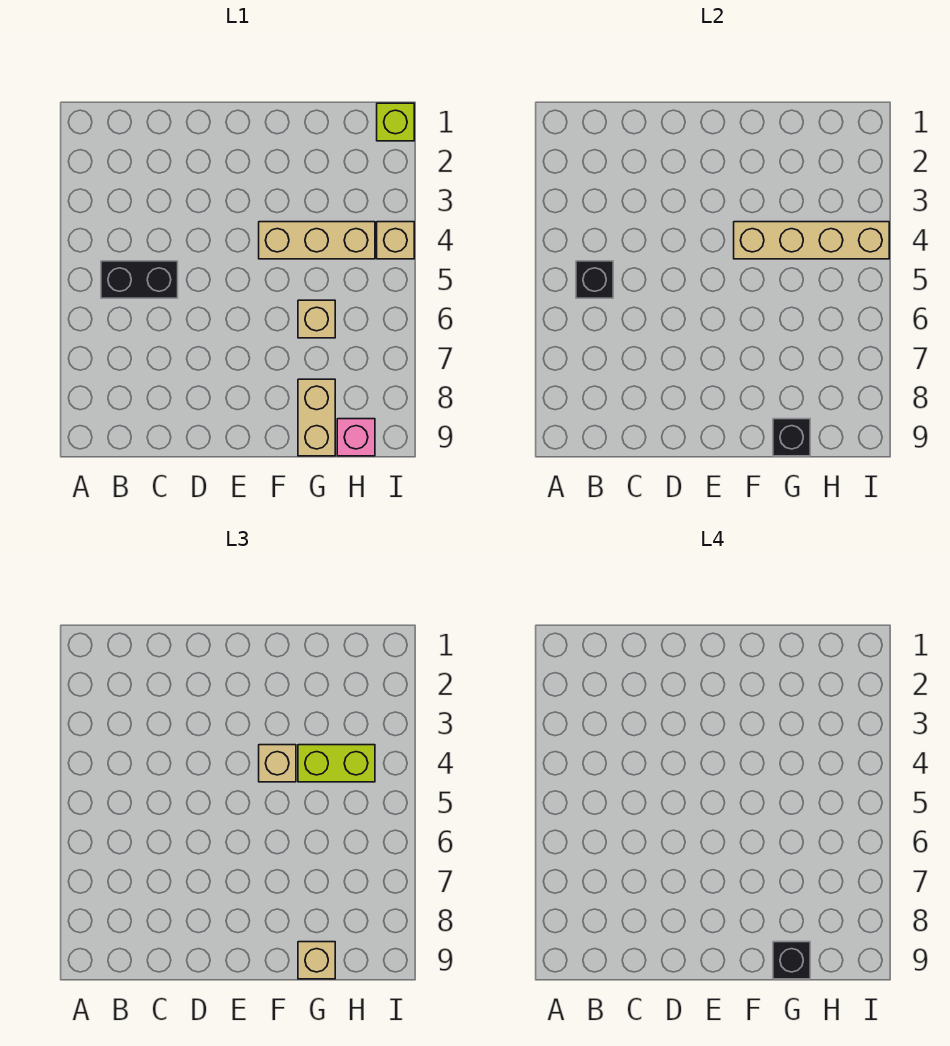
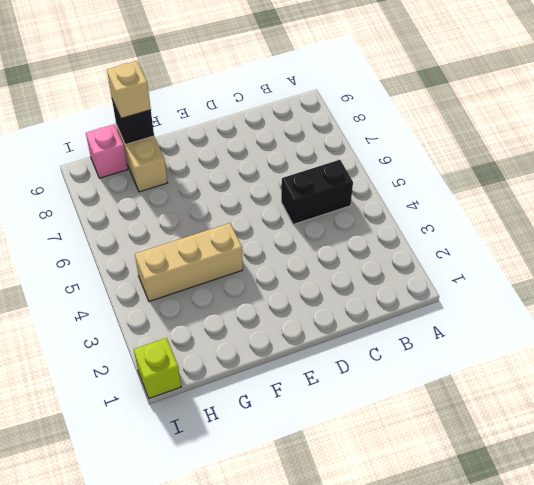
none -> tan 1x1 brick [298,300,335,338]
none -> tan 1x1 brick [377,222,414,259]
none -> black 1x1 brick [576,261,613,298]

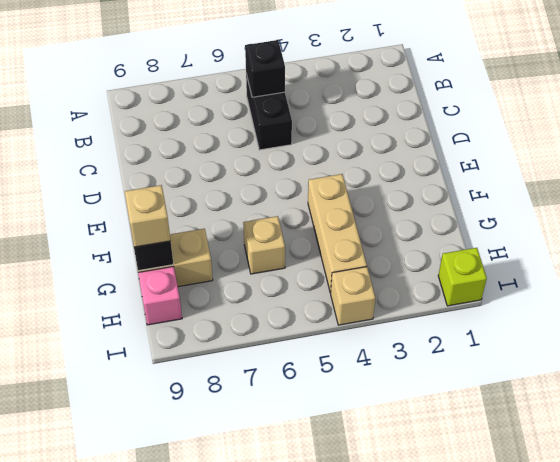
none -> tan 1x4 brick [734,222,889,259]
none -> tan 1x1 brick [259,745,296,782]
none -> lime 1x2 brick [298,745,375,782]

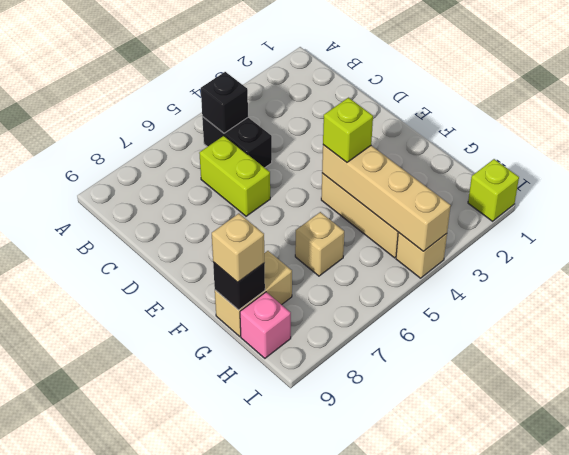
lime 1x2 brick [199,136,270,216] -> lime 1x2 brick moved to [298,745,375,782]
lime 1x1 brick [323,97,373,162] -> tan 1x1 brick [259,745,296,782]
none -> black 1x1 brick [773,942,810,979]

